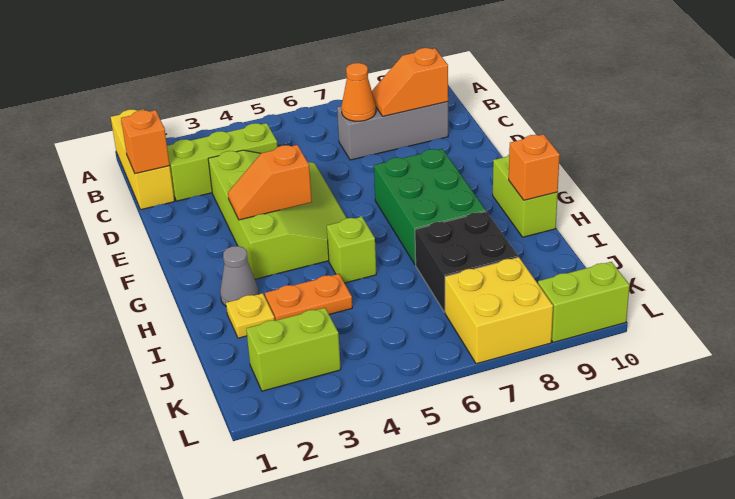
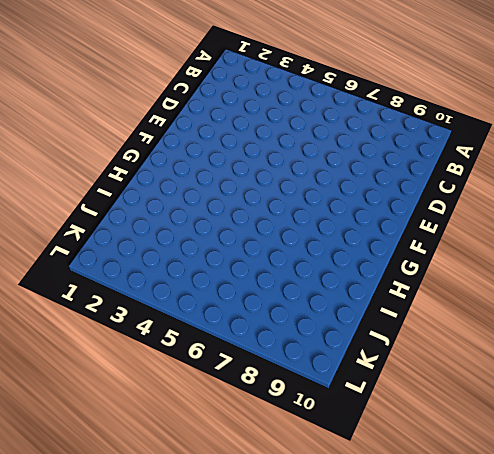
none -> yellow 1x3 brick [111,109,175,210]
none -> lime 1x3 brick [167,123,278,201]
none -> grey 1x3 brick [337,102,448,160]

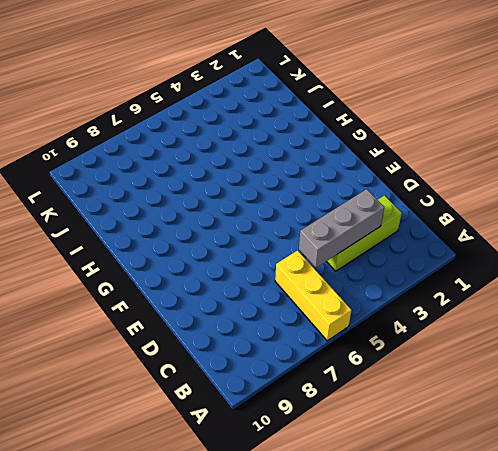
yellow 1x3 brick [275,250,351,341] -> yellow 1x3 brick moved to [111,109,175,210]
grey 1x3 brick [299,189,384,268] -> grey 1x3 brick moved to [337,102,448,160]
none -> lime 3x4 slope [208,150,347,279]
none -> green 2x3 brick [374,149,486,265]
none -> lime 1x2 brick [493,155,558,237]

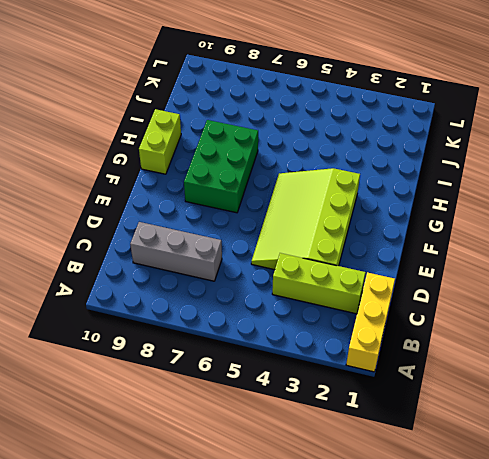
none -> grey 1x1 cone [220,246,259,306]
none -> lime 1x1 brick [327,217,376,283]
none -> yellow 1x1 plate [226,293,275,338]

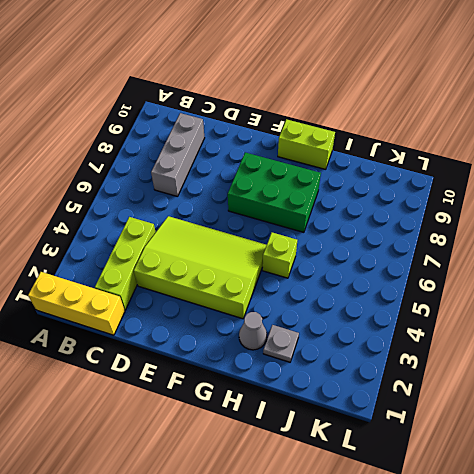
grey 1x1 plate [263,325,299,362] -> yellow 1x1 plate [226,293,275,338]
none -> orange 1x2 plate [265,274,352,321]
none -> black 2x2 brick [415,212,518,312]
none -> lime 1x2 brick [246,308,341,391]

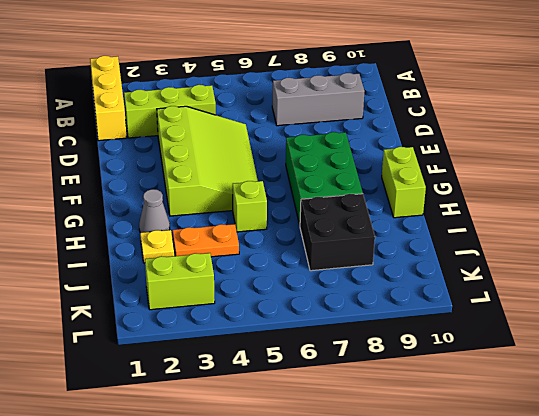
none -> yellow 2x2 brick [445,257,553,364]
none -> lime 1x2 brick [538,262,630,342]
none -> orange 1x1 brick [121,110,170,174]

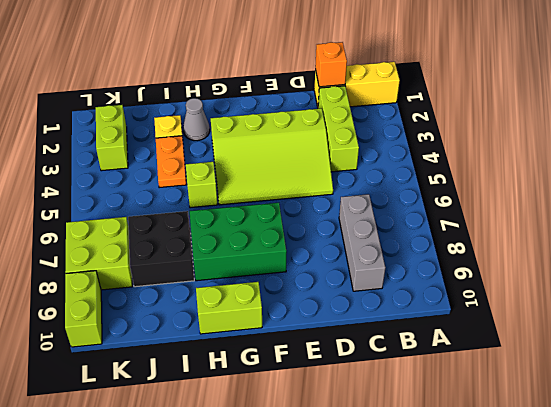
lime 2x2 brick [65,217,132,290] -> yellow 2x2 brick [445,257,553,364]
none -> orange 1x1 cone [341,63,376,121]
none -> orange 1x2 slope [372,48,448,116]
none -> orange 1x2 slope [228,145,312,220]

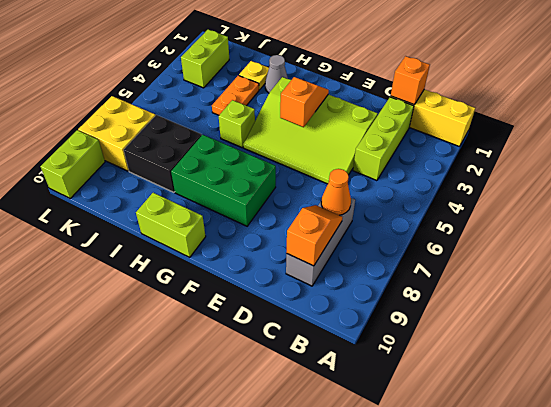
none -> orange 1x1 brick [509,134,560,200]

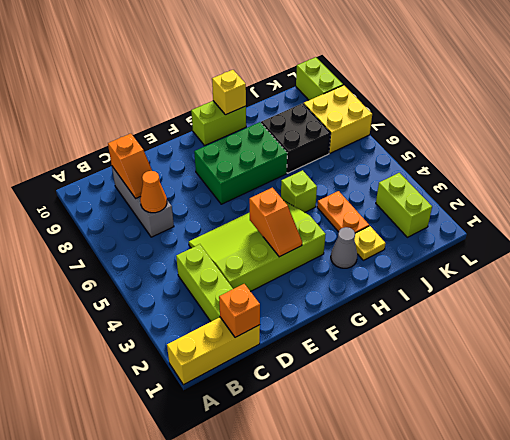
yellow 1x1 brick [212,70,246,115] -> orange 1x1 brick [509,134,560,200]

